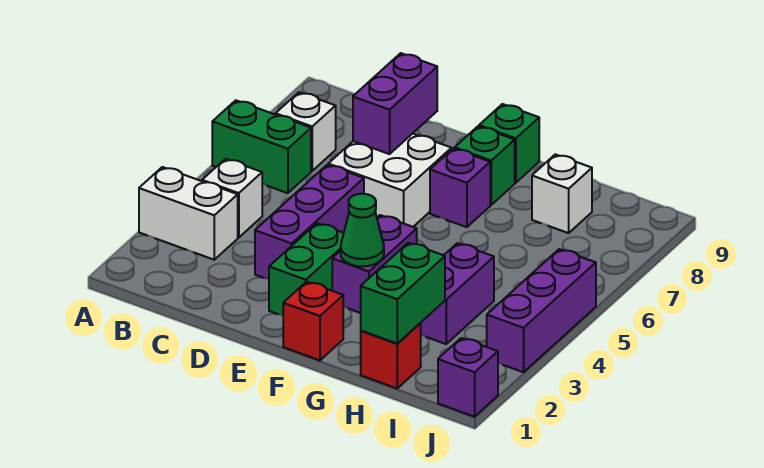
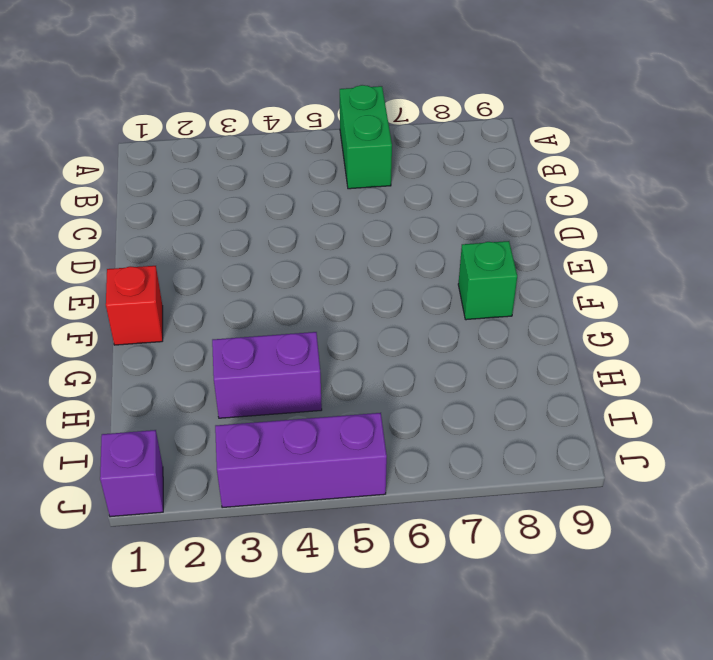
none -> white 1x2 brick [139,167,238,260]
none -> white 1x1 brick [202,159,262,238]
none -> white 1x1 brick [276,92,336,171]

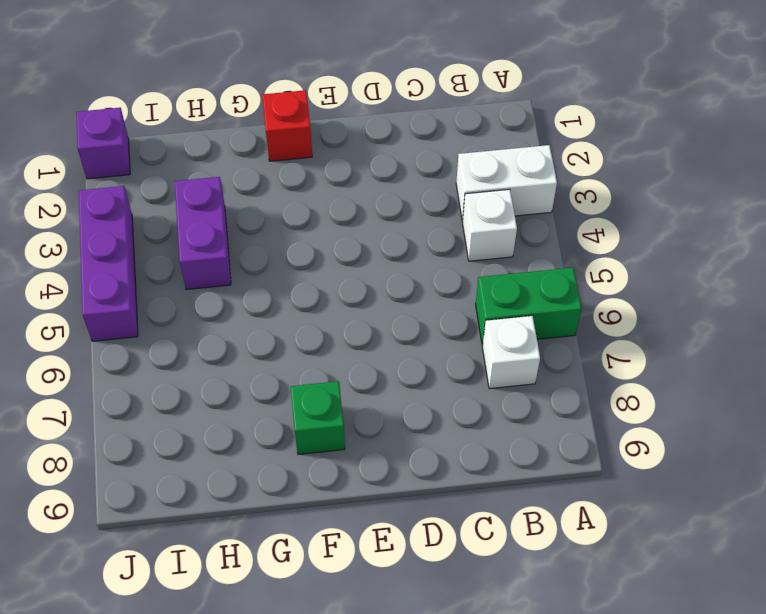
none -> purple 1x3 brick [255,165,364,279]
none -> white 2x2 brick [328,134,452,227]
none -> green 1x2 brick [269,223,344,315]

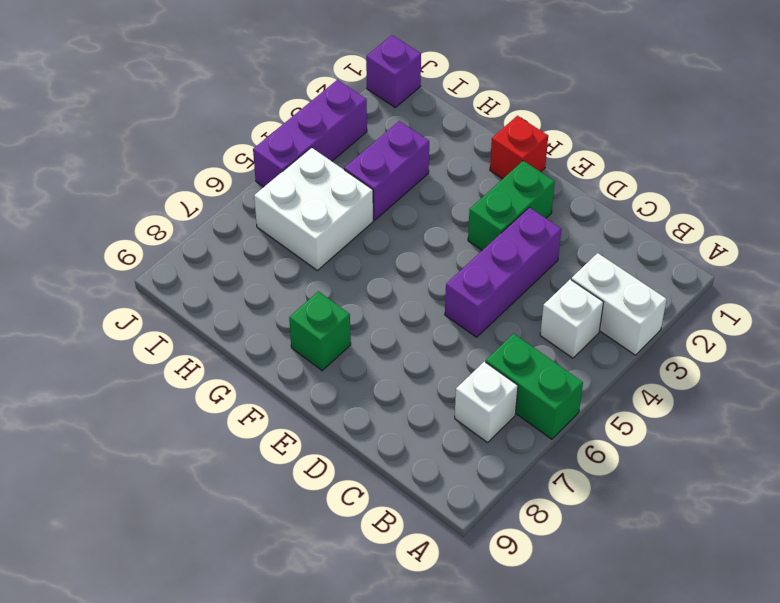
white 2x2 brick [254,148,373,270] -> white 2x2 brick moved to [328,134,452,227]
none -> purple 1x2 brick [332,215,417,313]
none -> purple 1x1 brick [430,148,490,227]
none -> green 1x1 brick [479,104,539,183]

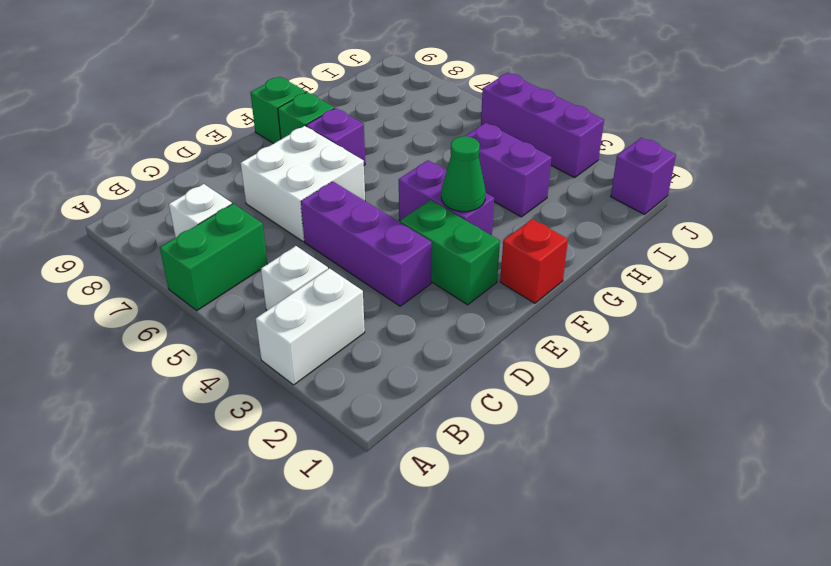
none -> red 1x1 brick [361,323,421,388]
none -> white 1x1 brick [532,154,592,233]
none -> purple 1x2 brick [353,53,437,154]

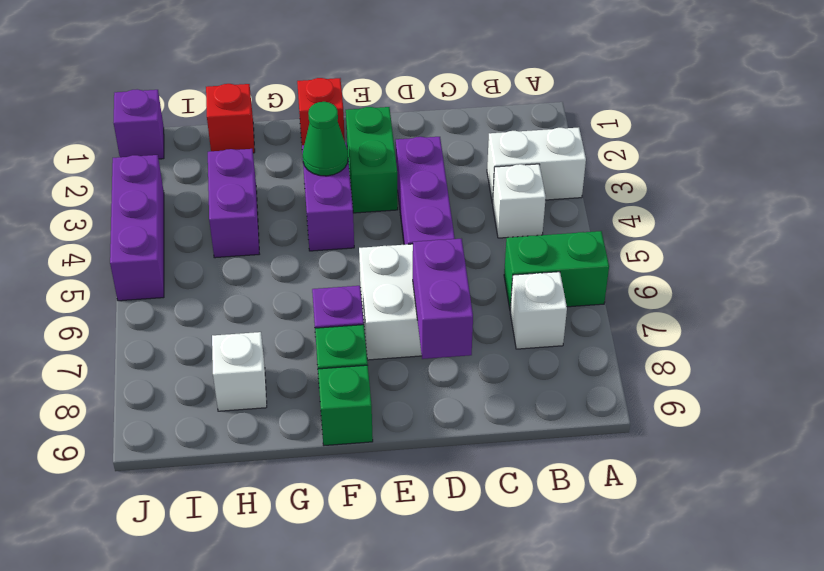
none -> green 1x2 brick [361,243,445,344]

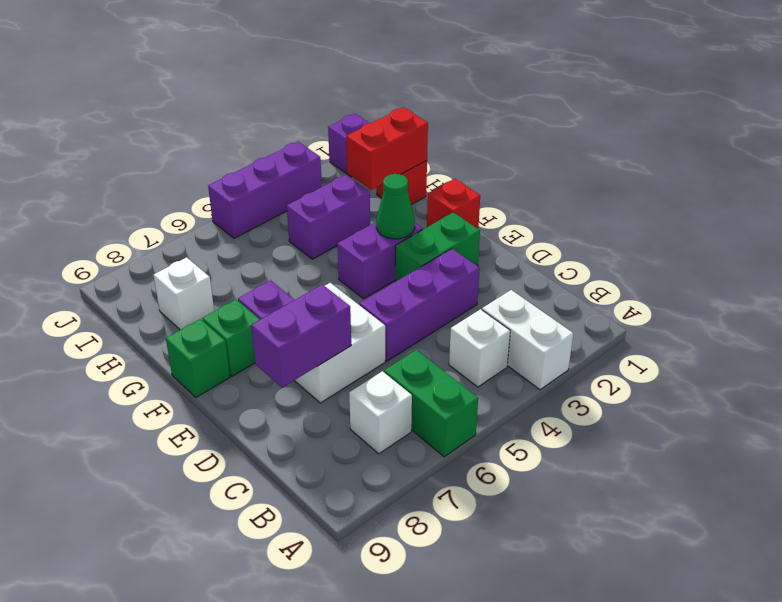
red 1x2 brick [346,107,428,190] -> green 1x2 brick [361,243,445,344]

